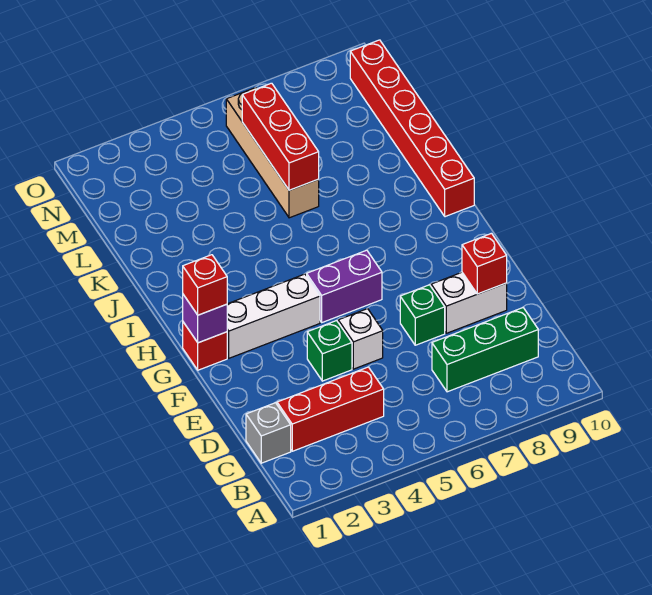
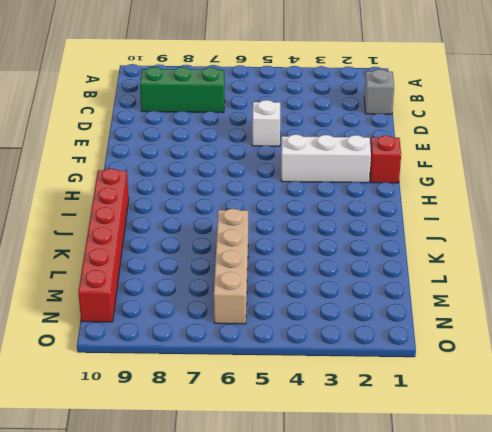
none -> red 1x3 brick [277,367,384,451]
none -> green 1x1 brick [307,321,352,381]
none -> green 1x1 brick [400,285,445,345]

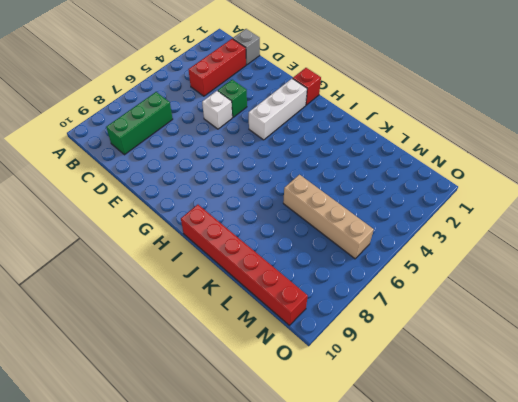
none -> green 1x1 brick [400,285,445,345]
none -> white 1x2 brick [431,272,507,333]
none -> purple 1x2 brick [307,250,382,322]

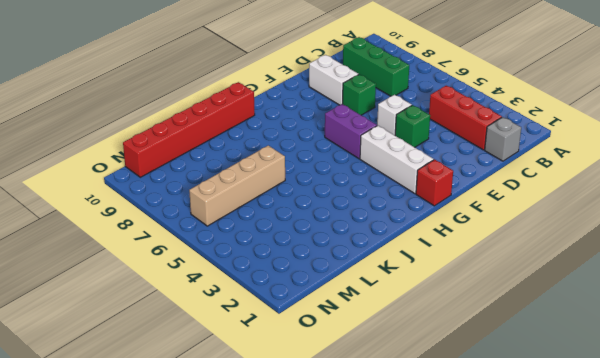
none -> red 1x1 brick [462,233,507,294]
none -> purple 1x1 brick [183,295,227,343]
none -> red 1x3 brick [242,83,319,190]

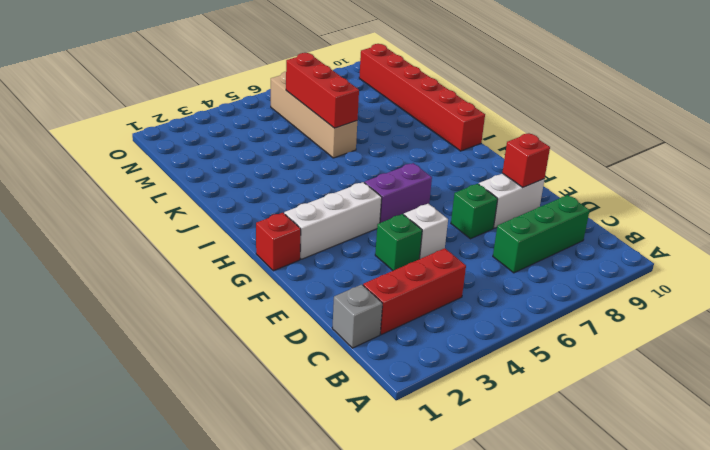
none -> purple 1x1 brick [183,295,227,343]
none -> red 1x1 brick [183,255,227,315]

